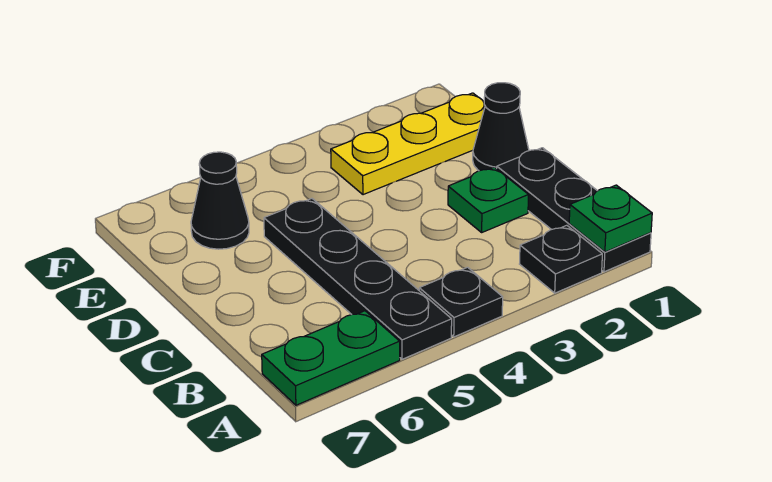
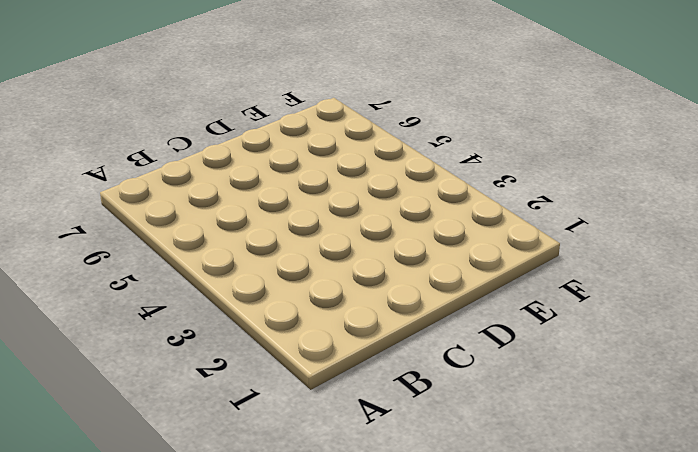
none -> black 1x3 plate [497,148,651,272]
none -> black 1x1 plate [520,225,602,293]

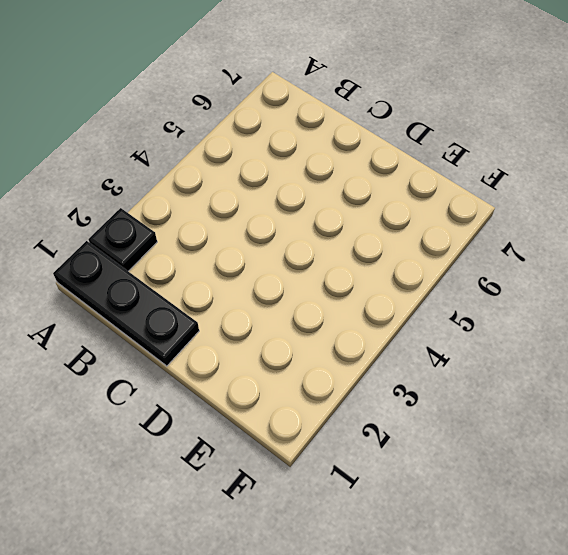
none -> black 1x1 plate [419,267,503,337]
none -> black 1x4 plate [264,199,452,359]

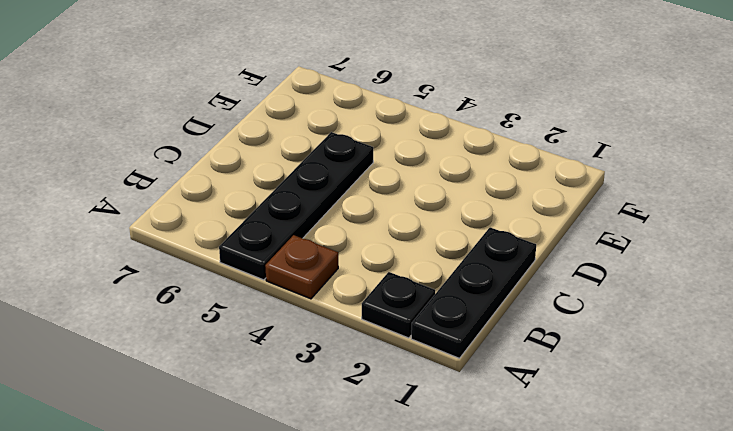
brown 1x1 plate [265,235,338,299] -> black 1x1 plate [419,267,503,337]
none -> green 1x2 plate [262,311,400,405]
none -> green 1x1 plate [448,167,529,232]

